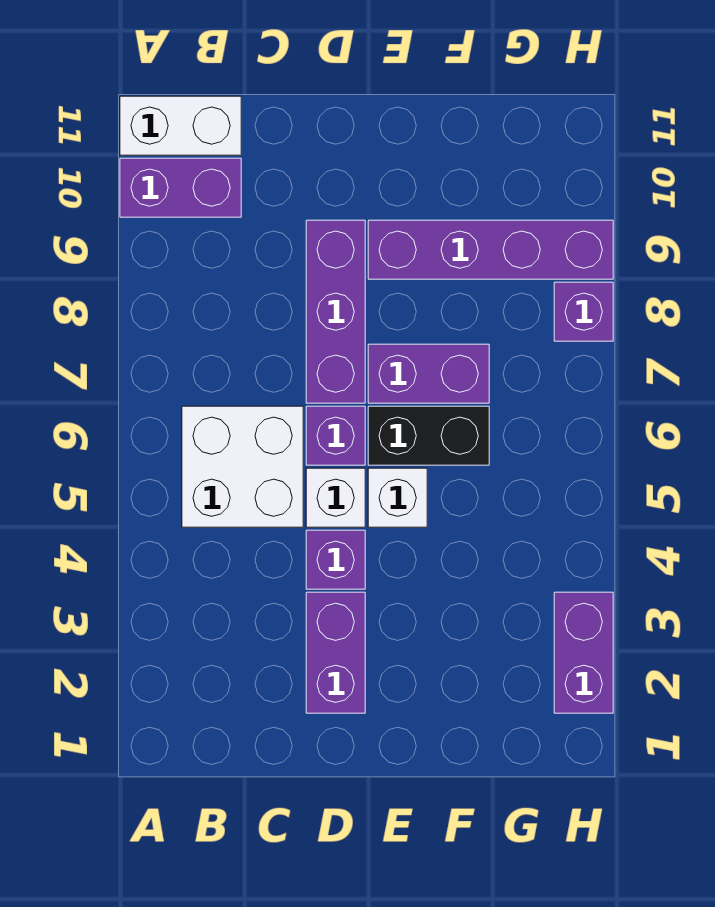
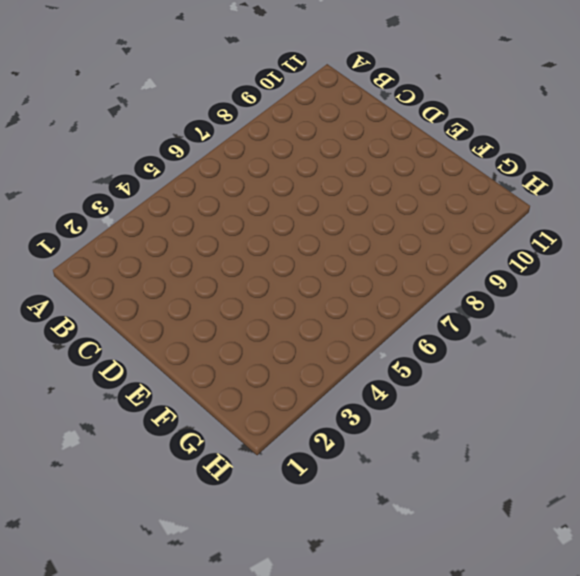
none -> purple 1x2 brick [120,158,241,217]
none -> white 1x2 brick [120,96,241,155]
none -> white 2x2 brick [182,406,303,527]

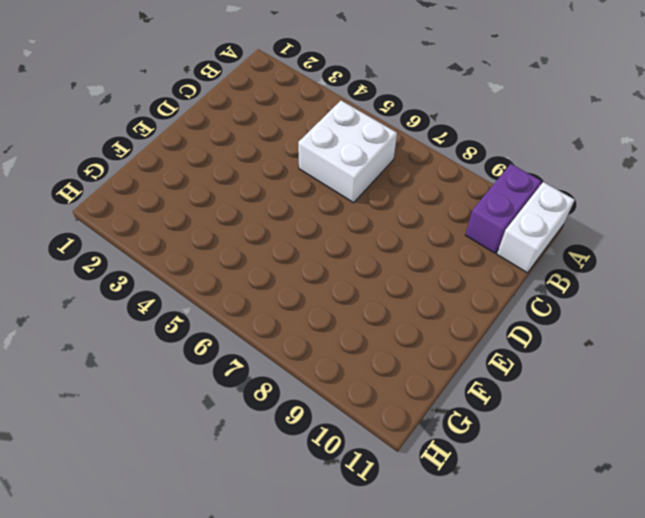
none -> purple 1x2 brick [306,592,365,713]
none -> purple 1x1 brick [306,530,365,589]
none -> white 1x1 brick [306,468,365,527]

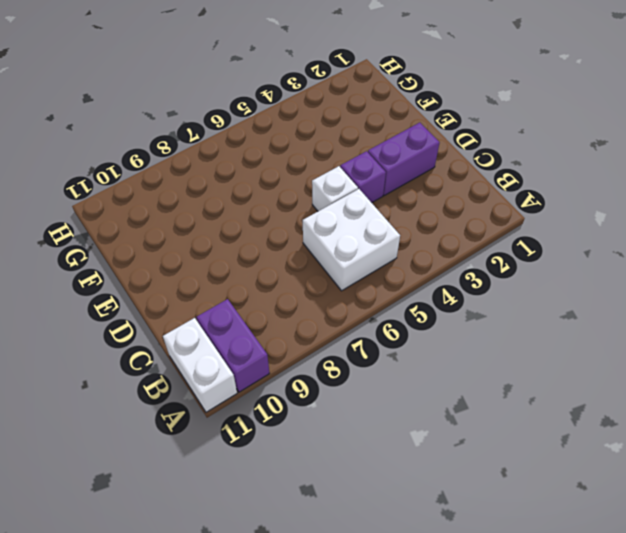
none -> purple 1x1 brick [306,406,365,465]
none -> purple 1x3 brick [306,220,365,403]
none -> white 1x1 brick [368,468,427,527]

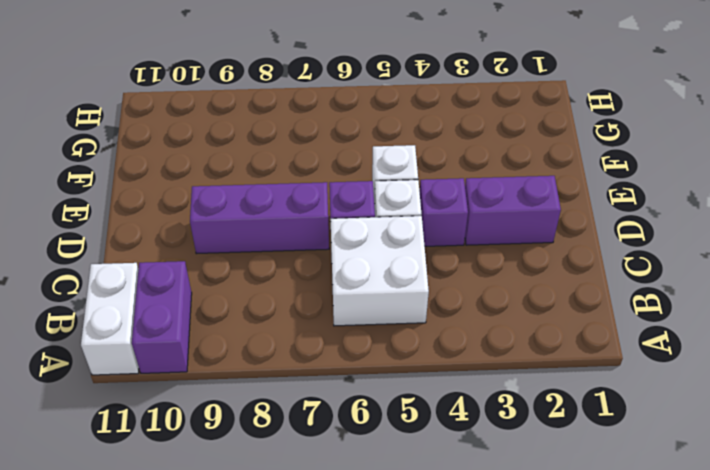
none -> black 1x2 brick [368,406,489,465]
none -> purple 1x2 brick [368,344,489,403]
none -> purple 1x4 brick [368,220,613,279]

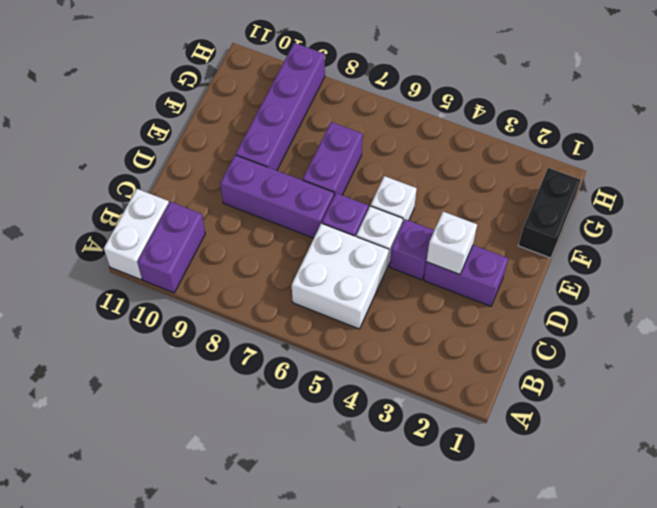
white 1x1 brick [427,212,477,274] -> none
black 1x2 brick [518,168,581,258] -> black 1x2 brick moved to [368,406,489,465]
none -> purple 1x2 brick [554,592,613,713]
none -> purple 1x1 brick [554,282,613,341]

